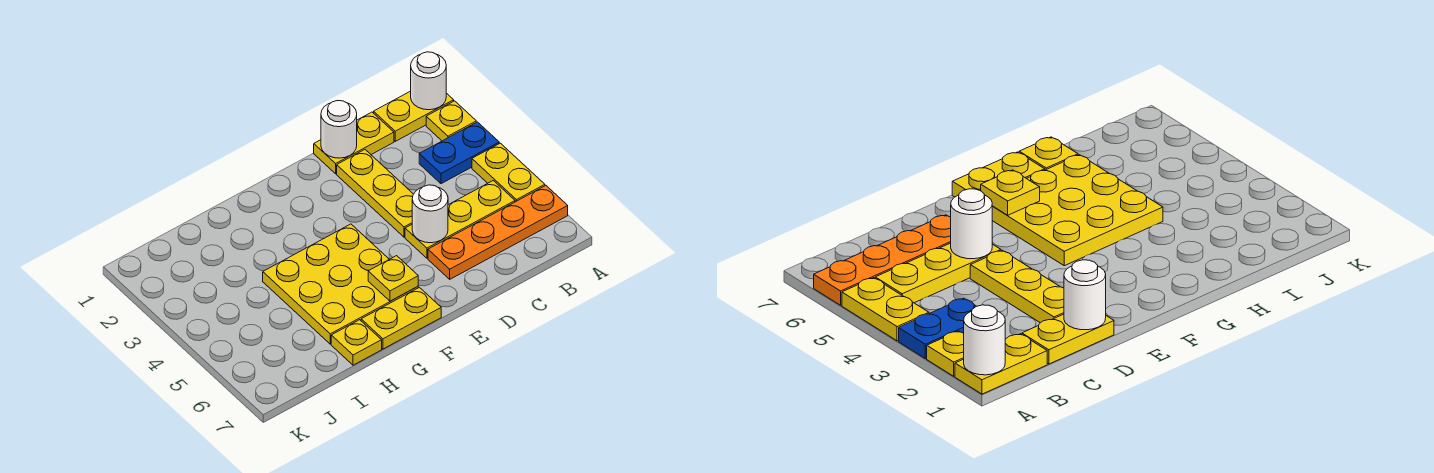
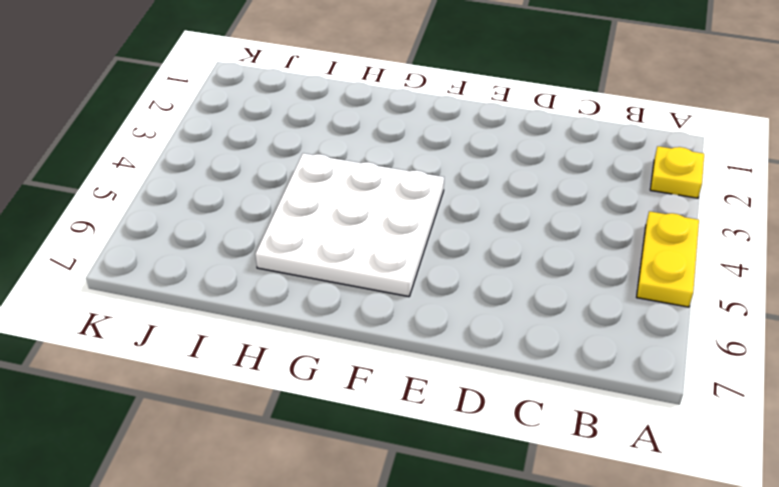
white 3x3 plate [255,153,444,297] -> yellow 3x3 plate [263,224,418,344]
none -> yellow 1x2 plate [374,91,454,141]
none -> blue 1x2 plate [419,122,499,184]
none -> orange 1x4 plate [428,186,568,279]

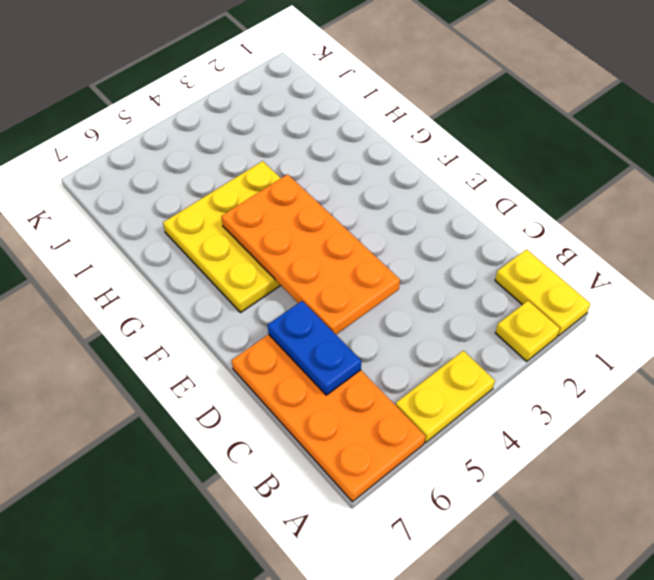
orange 2x4 plate [232,334,425,502] -> orange 1x4 plate [428,186,568,279]
blue 1x2 plate [268,301,361,395] -> blue 1x2 plate moved to [419,122,499,184]
orange 2x4 plate [221,174,400,334] -> white 1x1 round brick [412,185,448,243]
none -> yellow 1x3 plate [405,181,515,258]
none -> yellow 1x2 plate [314,112,394,174]
none -> yellow 1x3 plate [337,150,413,237]

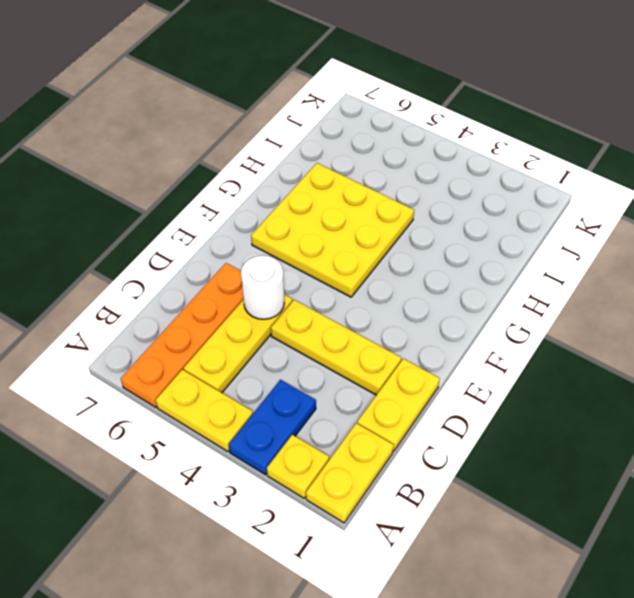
none -> yellow 1x2 plate [361,287,441,349]
none -> yellow 1x1 plate [331,320,382,365]
none -> white 1x1 round brick [411,52,446,110]

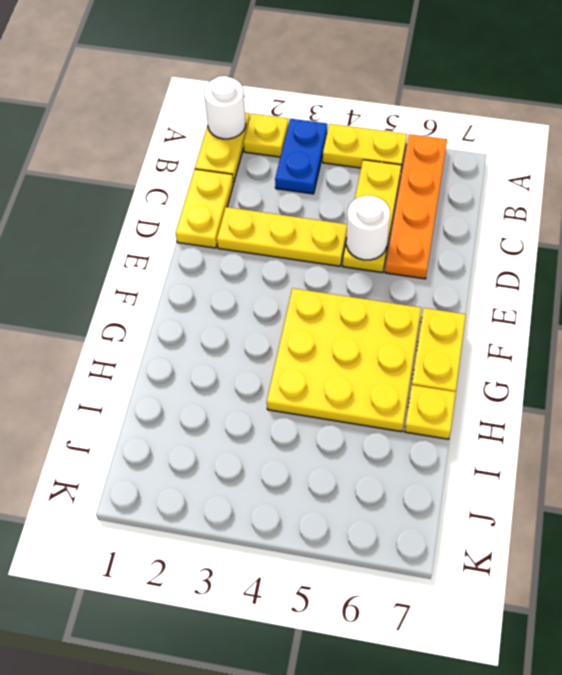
none -> white 1x1 round brick [321,101,357,158]
none -> yellow 1x1 plate [368,256,418,301]

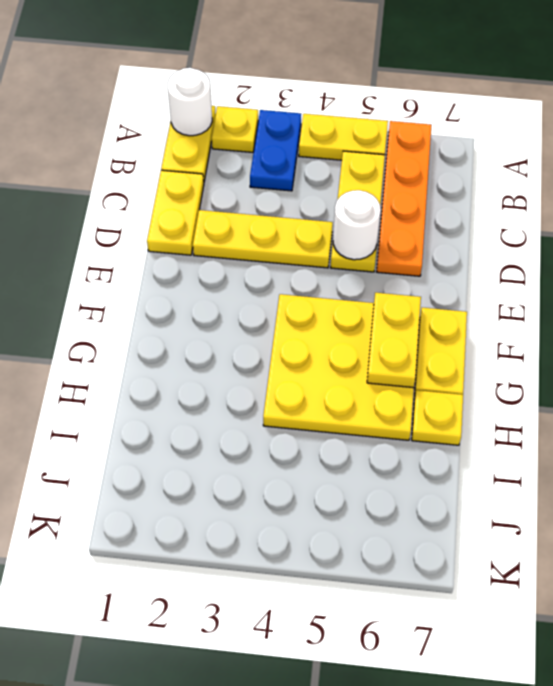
yellow 1x2 plate [367,293,421,388] -> yellow 1x1 plate [368,256,418,301]
none -> white 1x1 round brick [321,101,357,158]

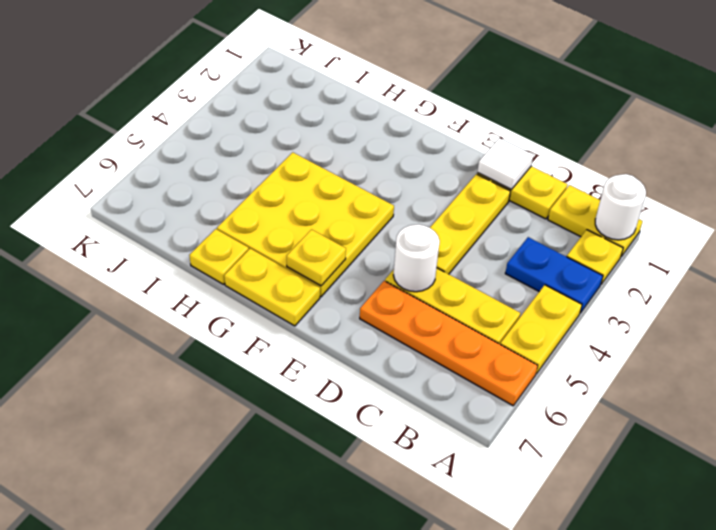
white 1x1 tile [478,138,533,189] -> white 1x1 round brick [321,101,357,158]

